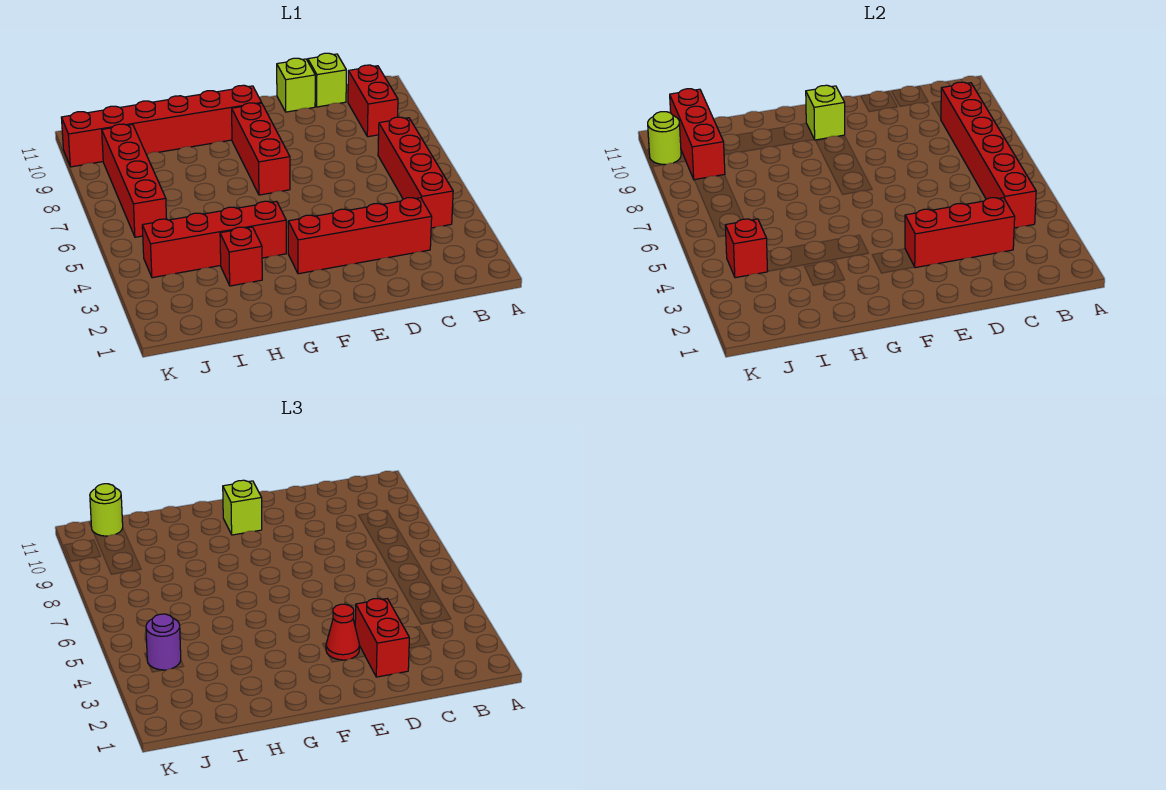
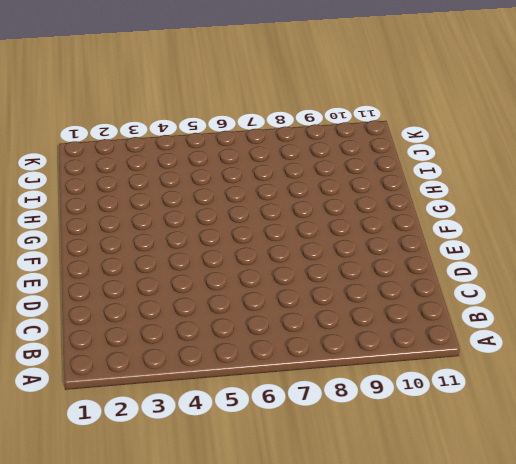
none -> red 1x4 brick [378,117,453,228]
none -> red 1x2 brick [348,65,398,137]
none -> red 1x4 brick [288,198,432,274]

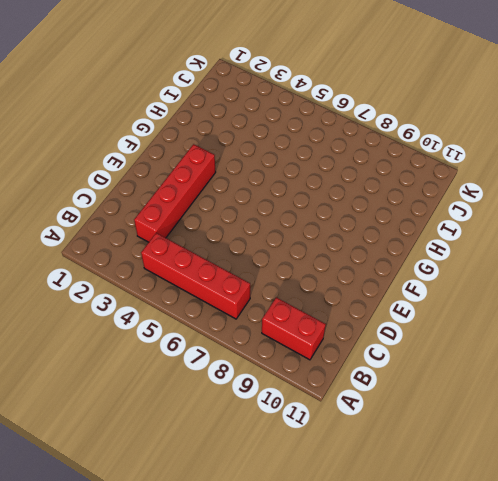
none -> lime 1x1 brick [308,53,346,107]
none -> lime 1x1 brick [277,58,315,112]
none -> red 1x3 brick [232,103,290,195]

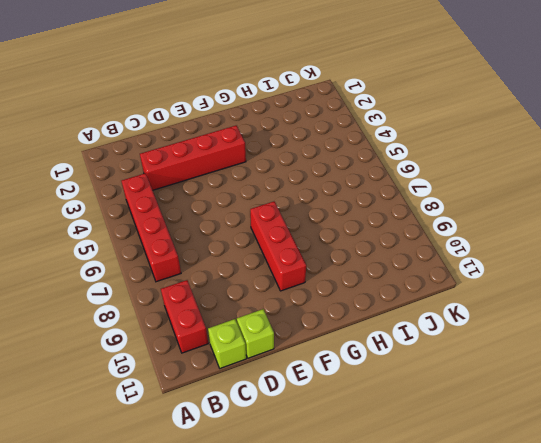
none -> red 1x6 brick [61,85,261,167]
none -> red 1x4 brick [142,201,286,278]
none -> red 1x1 brick [220,227,262,286]

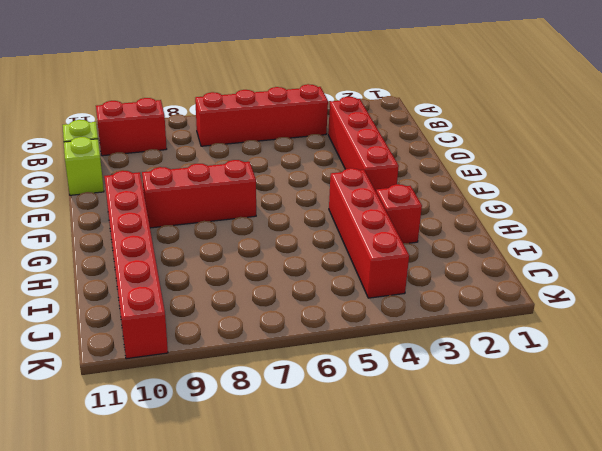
none -> red 1x4 brick [102,124,167,237]
none -> red 1x6 brick [941,82,1036,228]
none -> red 1x3 brick [905,198,1015,268]

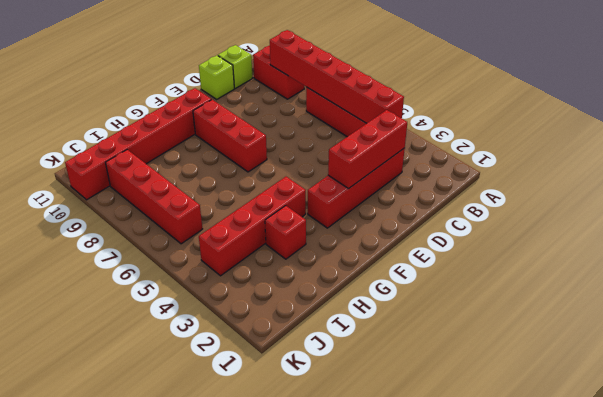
none -> lime 1x1 brick [806,85,845,140]
none -> red 1x1 brick [725,219,768,278]
none -> red 1x3 brick [670,89,725,180]

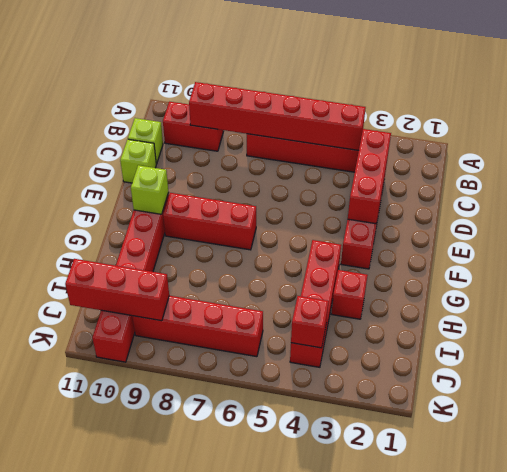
none -> lime 1x1 round brick [648,112,681,165]
none -> red 1x2 brick [355,599,409,677]
none -> red 1x1 cone [326,604,360,660]

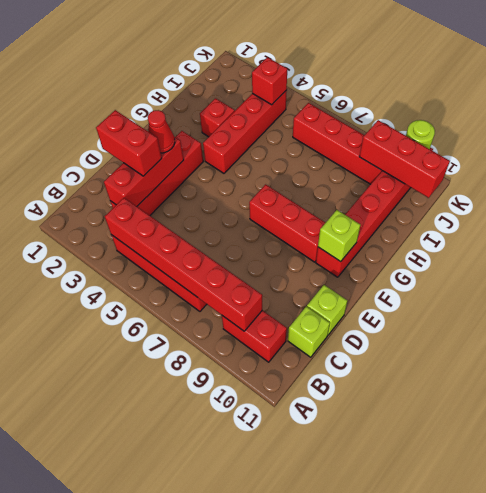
none -> lime 1x1 brick [223,480,262,535]
none -> purple 1x1 round brick [146,614,181,670]
none -> lime 1x1 round brick [90,484,123,536]

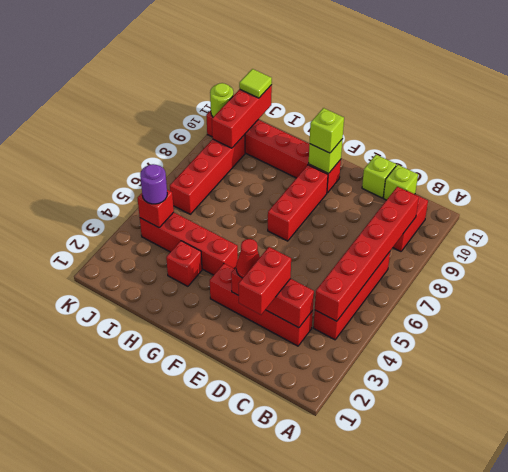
lime 1x1 tile [239,69,272,98] -> lime 1x1 round brick [90,484,123,536]

